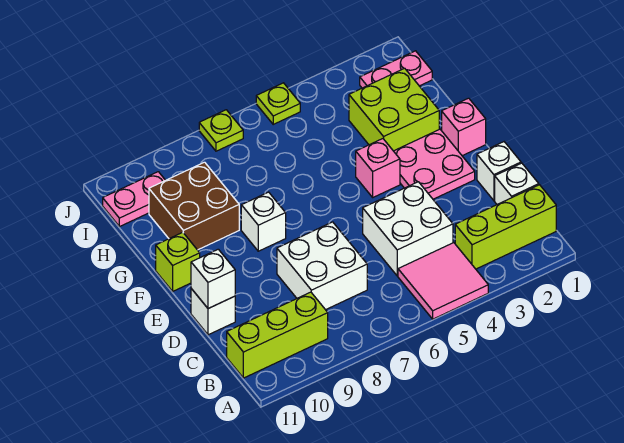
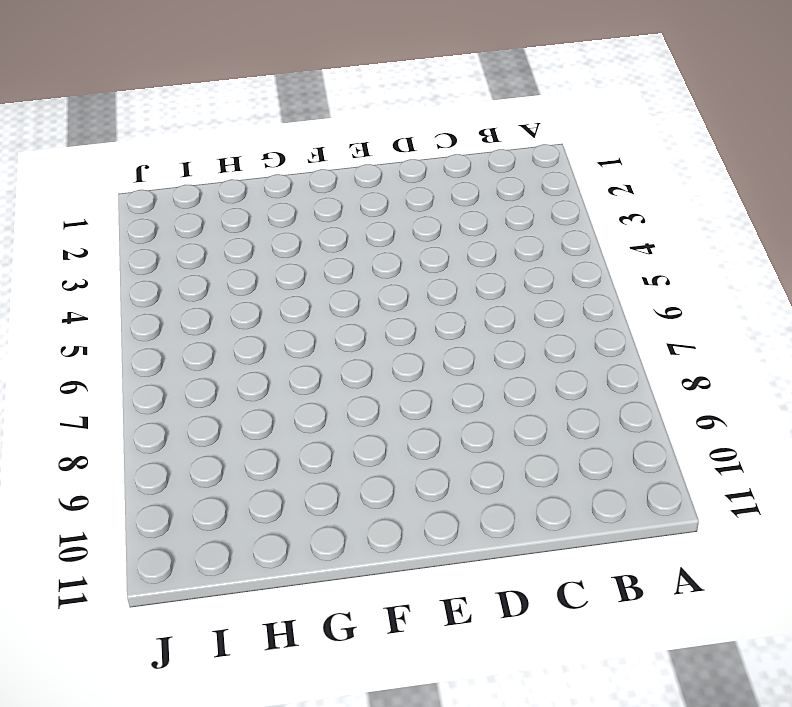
none -> pink 2x2 tile [398,243,488,319]
none -> lime 1x3 brick [455,185,556,269]
none -> lime 1x3 brick [227,292,328,378]

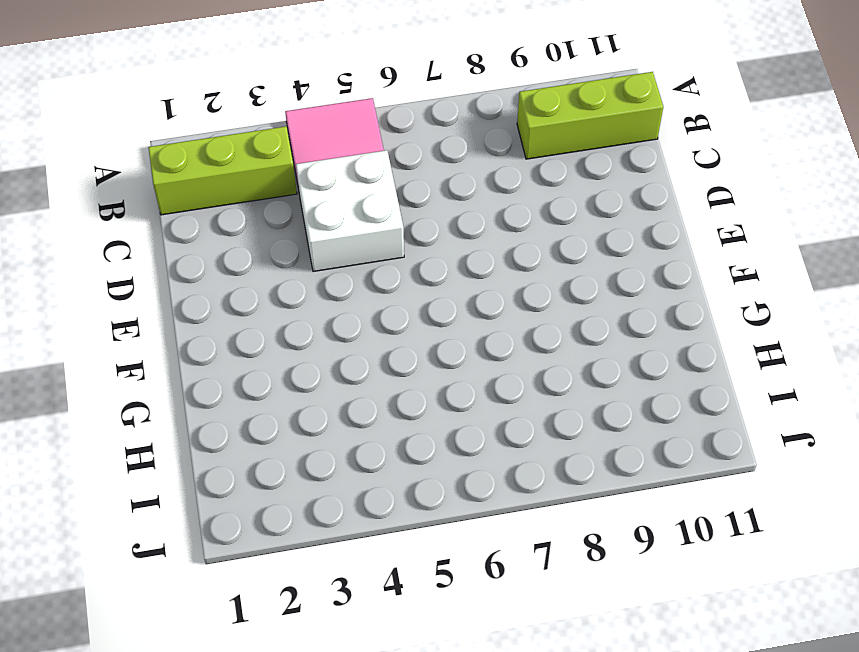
none -> white 1x1 brick [495,163,539,204]
none -> white 2x2 brick [277,222,367,310]
none -> white 1x1 brick [477,142,521,201]

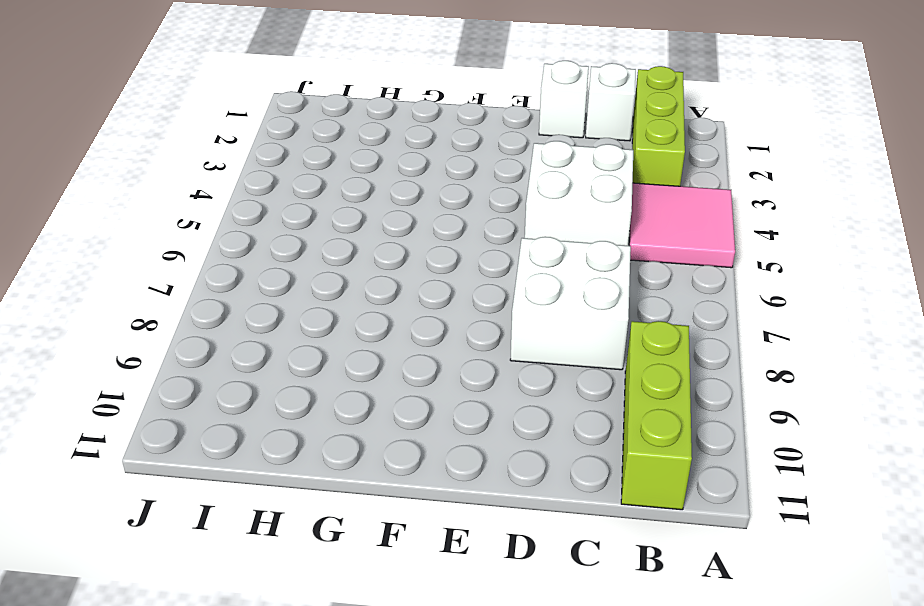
none -> white 1x1 brick [191,289,235,335]
none -> pink 2x2 plate [394,129,475,199]
none -> pink 1x1 brick [442,98,486,156]

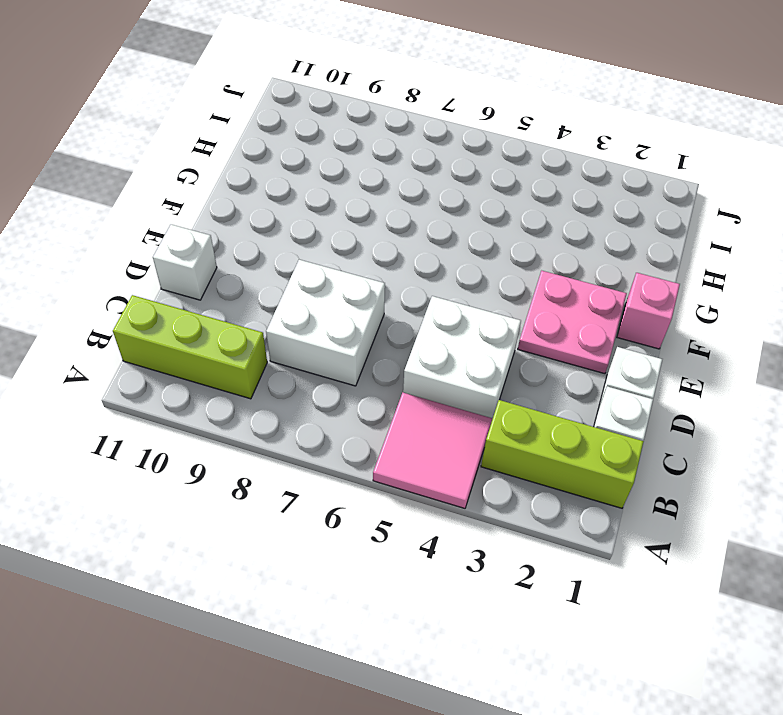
none -> pink 1x1 brick [356,139,400,197]
none -> white 1x1 brick [241,192,286,251]
none -> lime 1x1 brick [156,232,200,291]

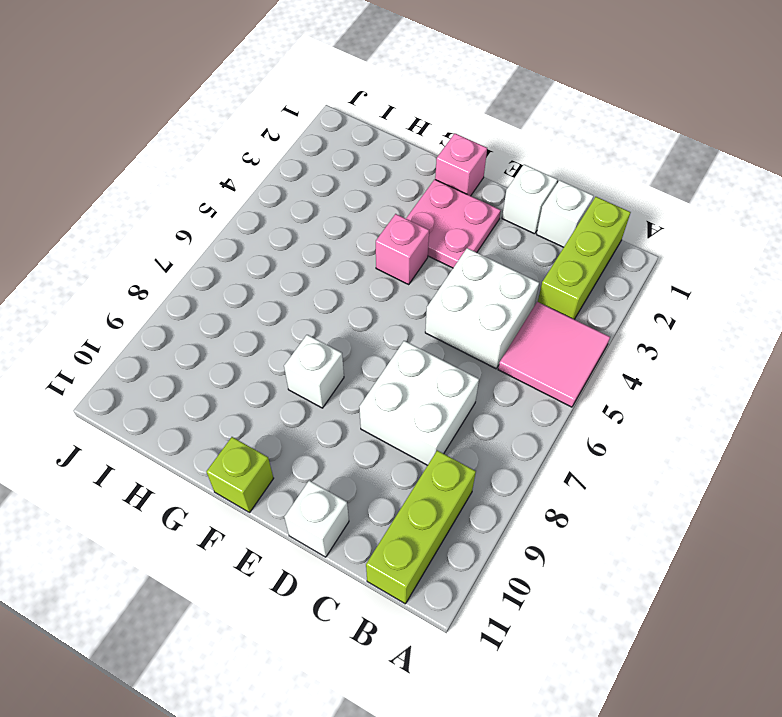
none -> lime 2x2 brick [349,68,439,151]
none -> brown 2x2 brick [149,162,239,250]
none -> pink 1x2 plate [360,51,432,88]

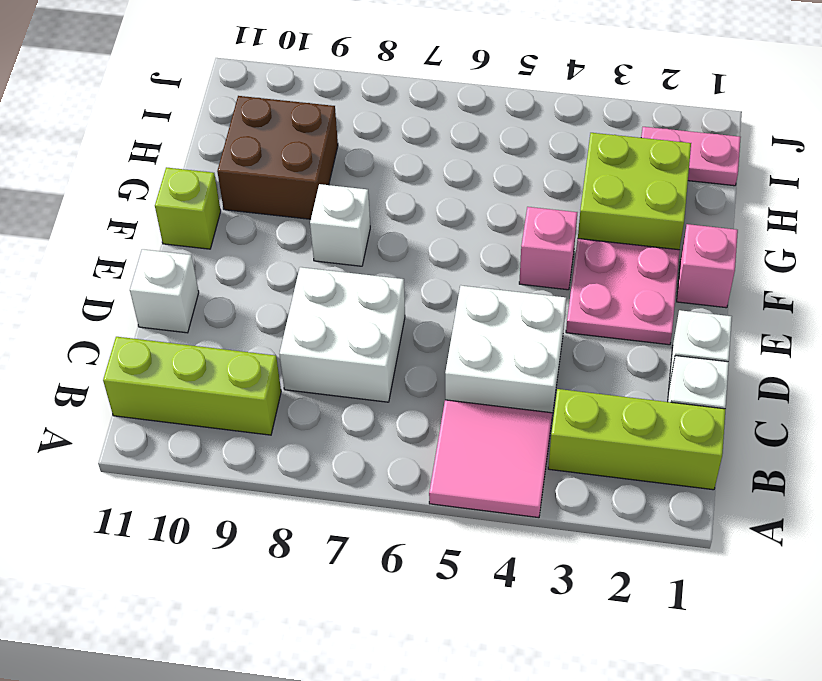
none -> pink 1x2 plate [103,172,165,227]
none -> lime 1x1 plate [256,83,300,124]
none -> lime 1x1 plate [199,110,243,151]

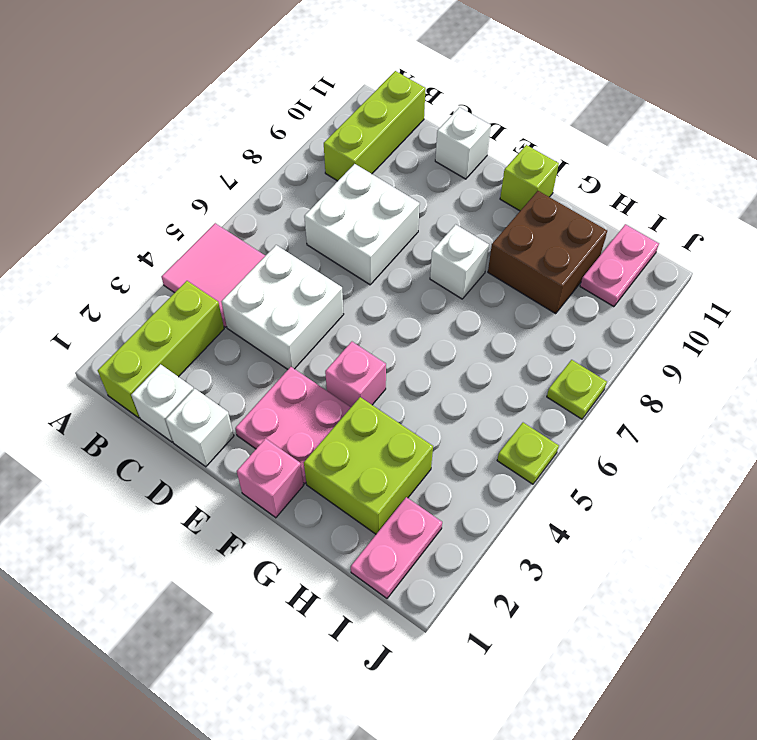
none -> white 1x1 brick [191,249,235,309]

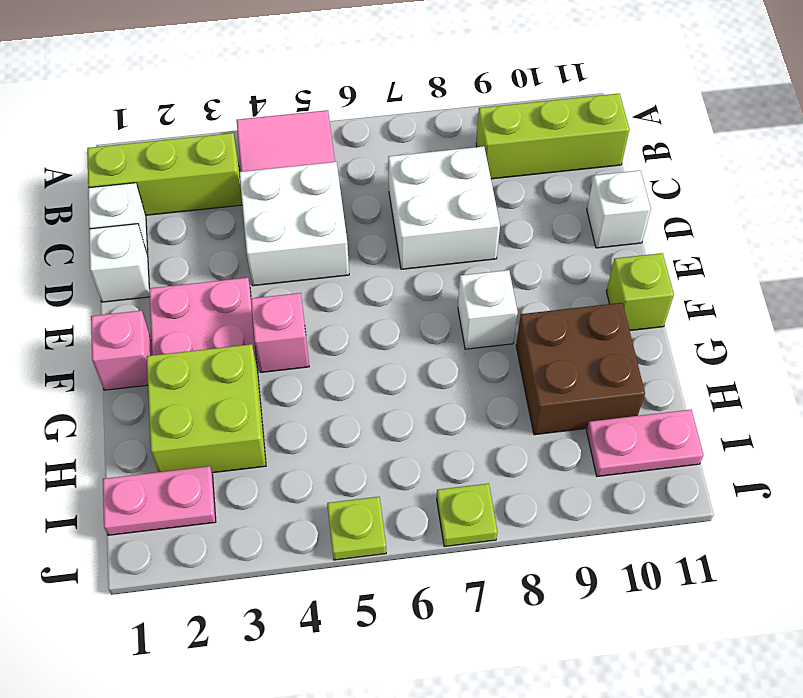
none -> white 1x1 brick [191,249,235,309]

